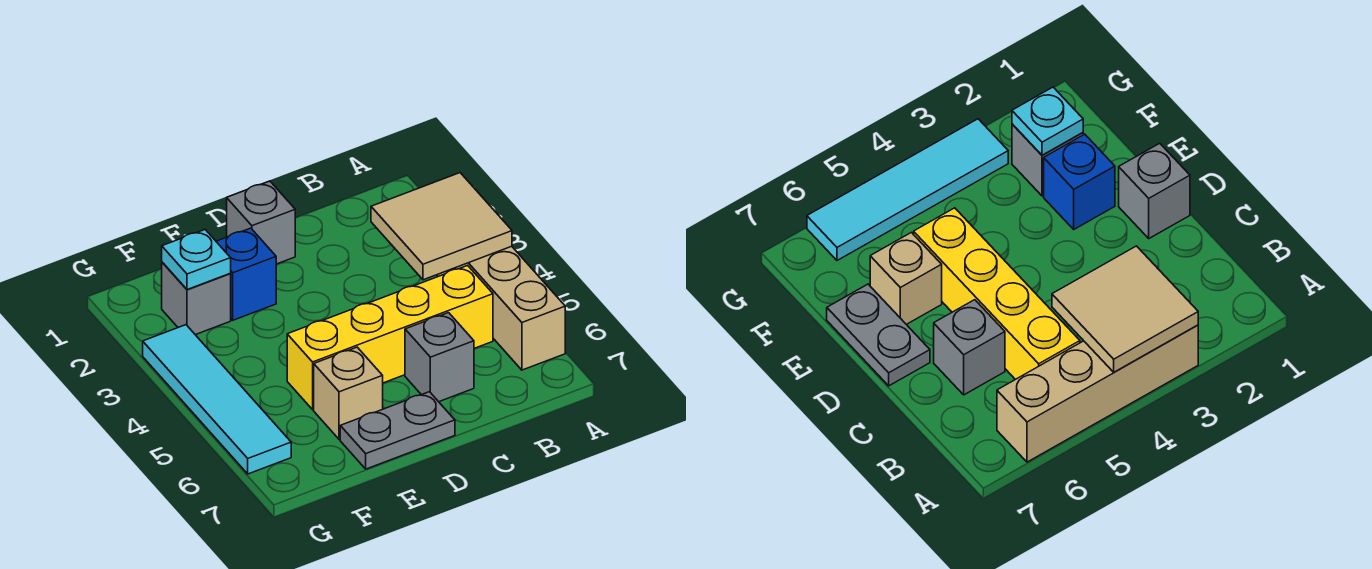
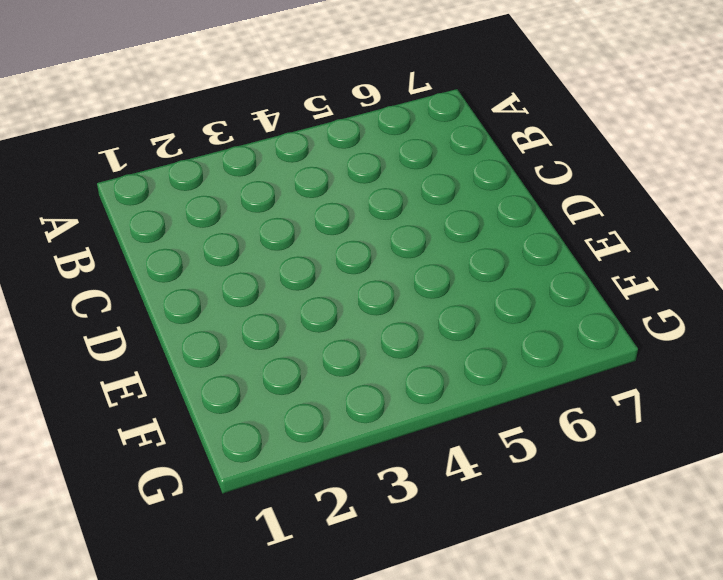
none -> tan 1x4 brick [437,246,565,370]
none -> yellow 1x4 brick [287,265,493,409]

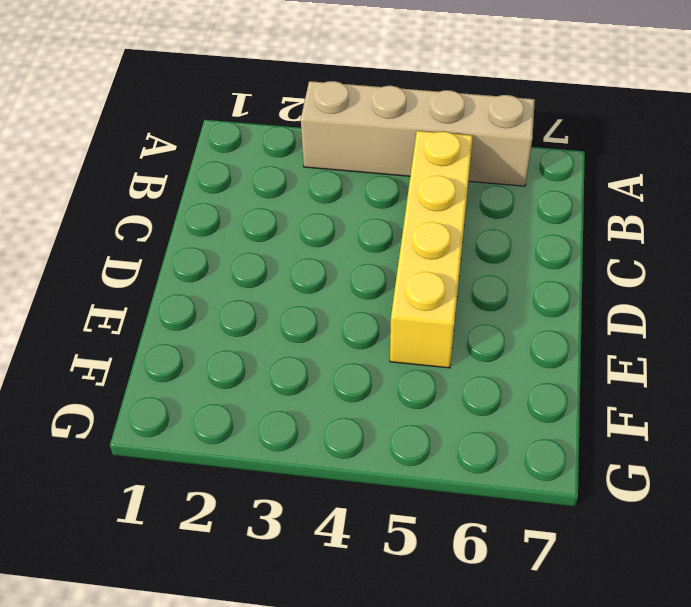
none -> grey 1x1 brick [405,313,474,402]
none -> grey 1x1 brick [227,181,295,264]

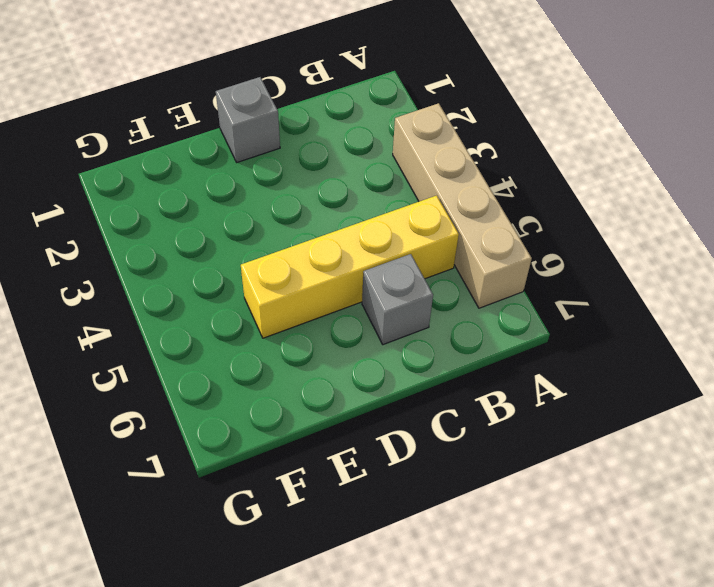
none -> grey 1x2 plate [340,392,455,469]
none -> blue 1x1 brick [216,228,276,320]

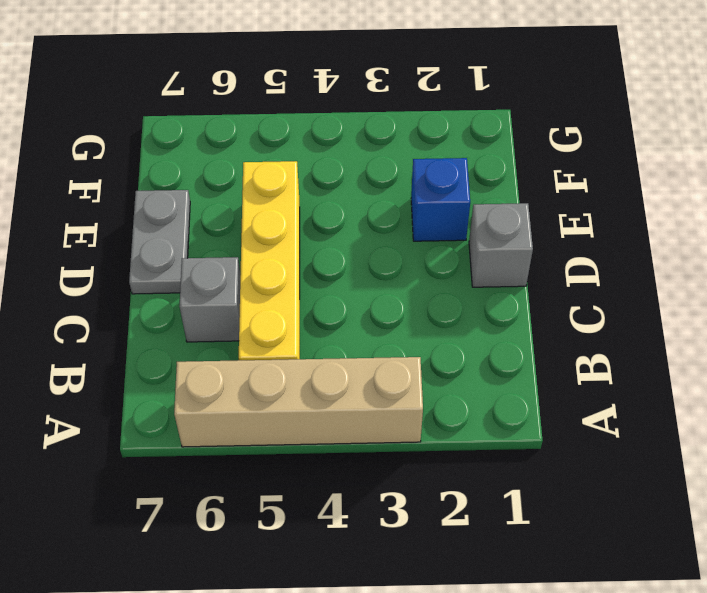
none -> tan 1x1 brick [314,347,383,439]
none -> grey 1x1 brick [162,262,231,335]

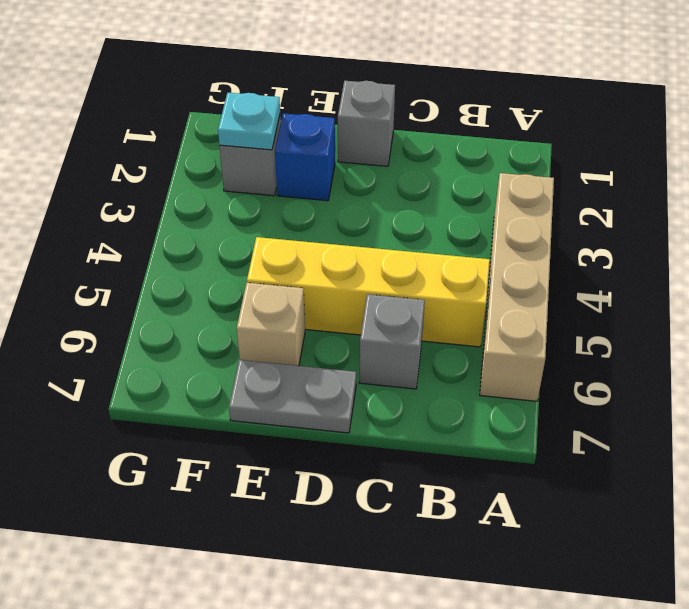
none -> cyan 1x4 tile [143,325,291,474]
none -> tan 2x2 tile [371,173,512,280]

